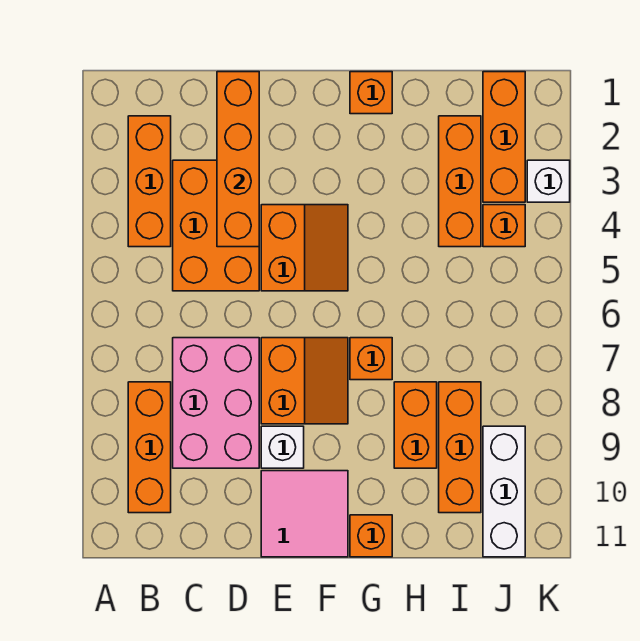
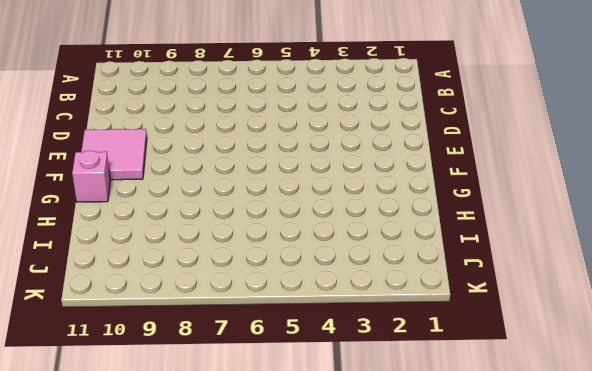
pink 1x1 brick [72,151,111,202] -> orange 1x1 brick [350,515,392,557]
none -> orange 1x3 brick [128,116,171,247]
none -> orange 1x3 brick [128,382,171,513]
none -> orange 2x3 brick [173,160,259,291]

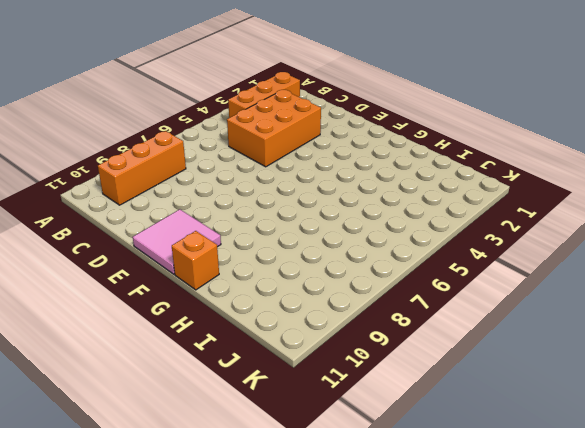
none -> pink 2x3 brick [173,338,259,468]
none -> orange 2x2 slope [261,205,348,291]
none -> orange 2x2 slope [261,338,348,424]

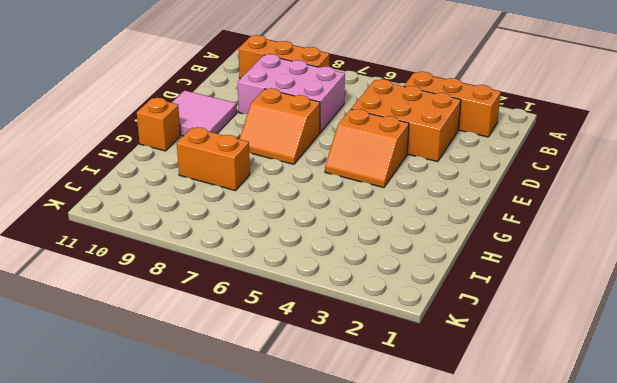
none -> white 1x1 brick [261,426,304,468]
none -> orange 1x1 brick [350,72,392,114]
none -> orange 1x1 brick [350,338,392,380]

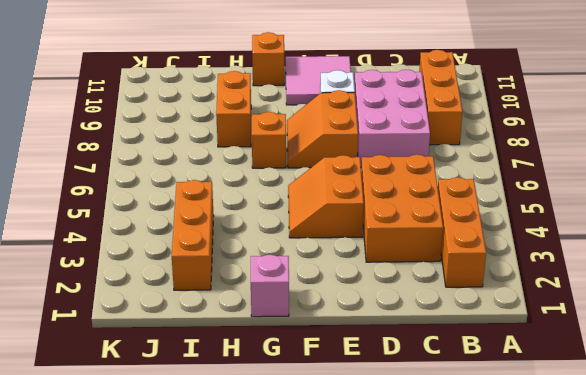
pink 1x1 brick [251,255,289,317] -> orange 1x1 brick [350,72,392,114]
none -> orange 1x3 brick [439,382,481,513]
none -> orange 1x3 brick [483,72,525,202]
none -> orange 1x1 brick [483,205,525,247]

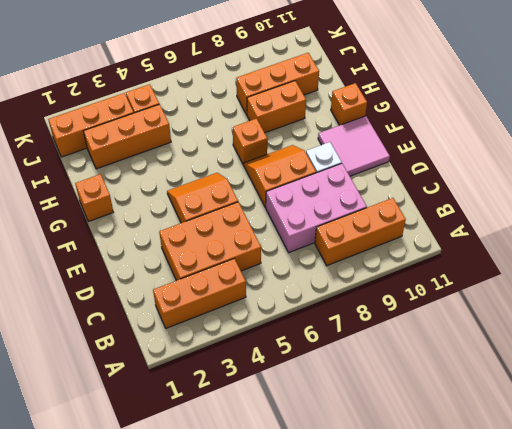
none -> white 1x3 brick [483,426,525,557]
none -> white 1x1 brick [527,160,570,202]
none -> orange 1x4 brick [217,72,259,247]

